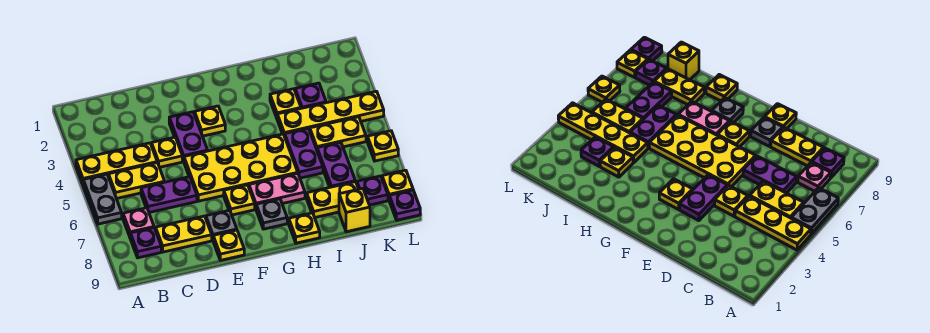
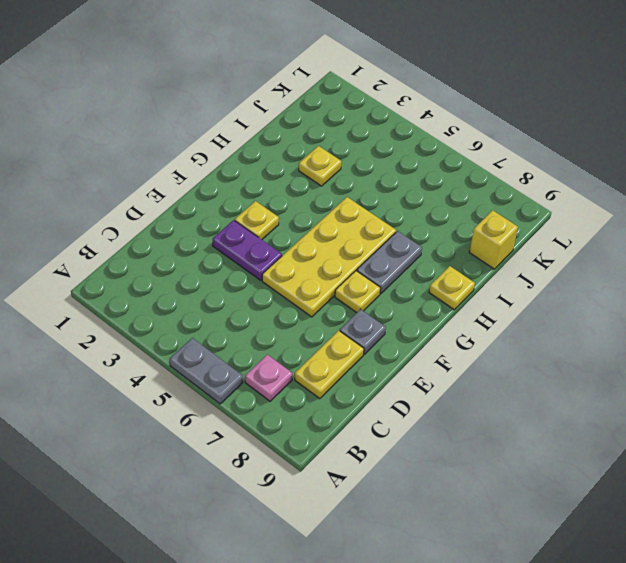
grey 1x2 plate [357,231,422,294] -> pink 1x2 plate [249,173,305,208]
none -> yellow 1x3 plate [76,143,157,183]
none -> yellow 1x2 plate [109,163,165,199]
none -> purple 1x1 plate [130,228,161,258]

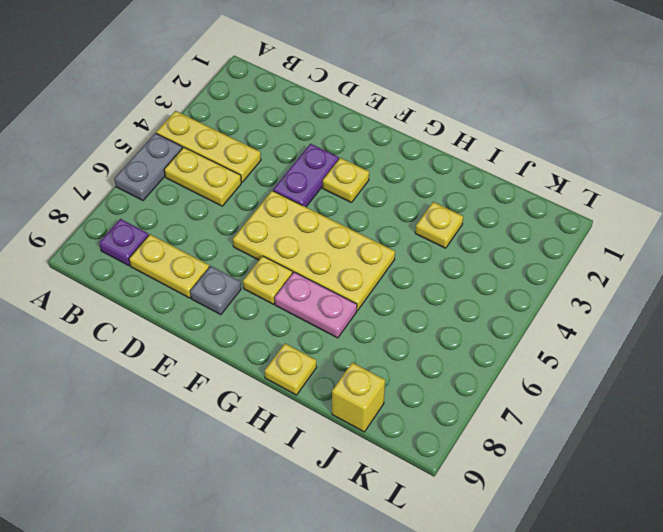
none -> pink 1x1 plate [123,208,154,237]
none -> purple 1x2 plate [141,177,197,212]
none -> yellow 1x1 plate [152,137,182,167]

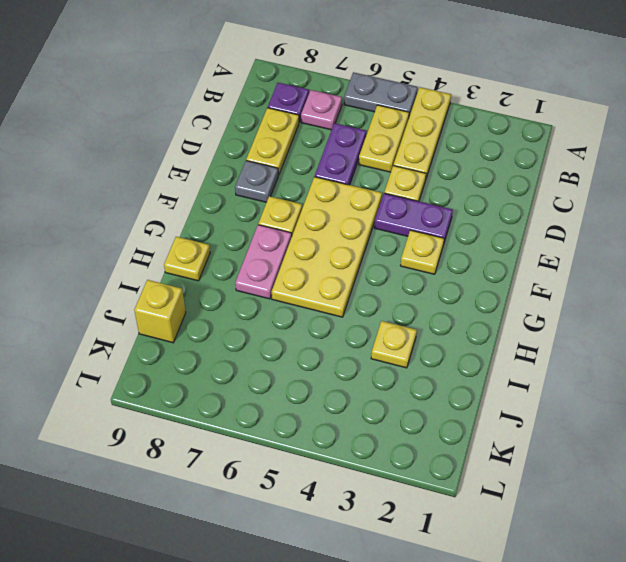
none -> yellow 1x1 plate [213,230,244,260]
none -> grey 1x1 plate [256,199,287,229]
none -> yellow 1x4 plate [277,91,384,136]

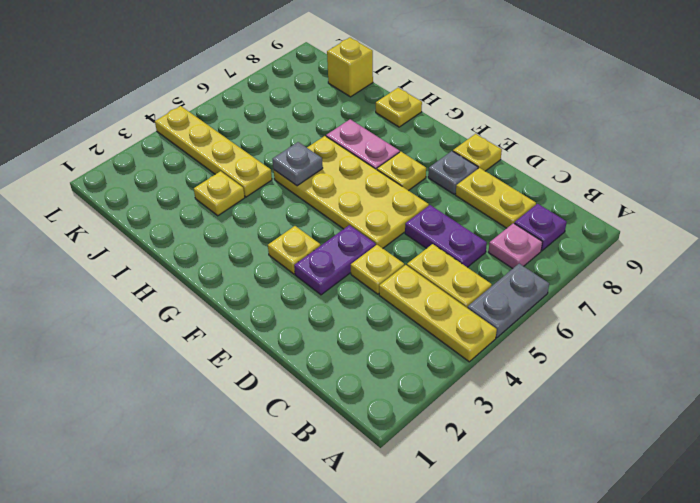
grey 1x1 plate [273,142,323,186] -> grey 1x1 plate moved to [256,199,287,229]
none -> purple 1x2 plate [285,128,323,178]
none -> yellow 1x2 plate [307,182,358,218]
none -> purple 1x1 plate [295,83,326,108]

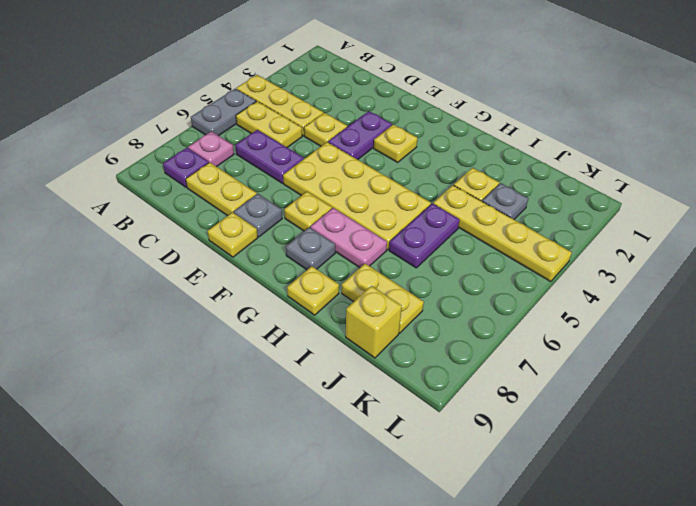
grey 1x1 plate [482,183,528,219] -> purple 1x1 plate [295,83,326,108]
none -> yellow 1x2 plate [310,117,366,149]
none -> purple 1x2 plate [317,142,355,187]
none -> purple 1x1 plate [357,176,388,205]

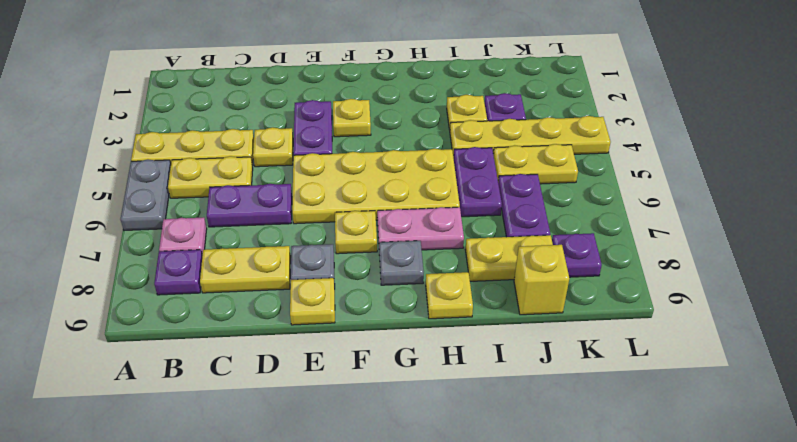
none -> yellow 1x1 plate [368,131,398,161]
none -> yellow 1x1 plate [382,170,413,199]
none -> purple 1x1 plate [389,190,420,220]

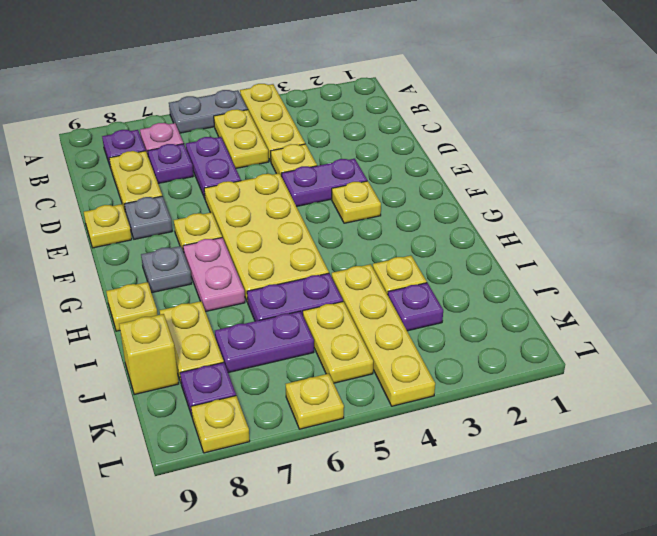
purple 1x1 plate [148,144,193,183] -> purple 1x1 plate moved to [389,190,420,220]

